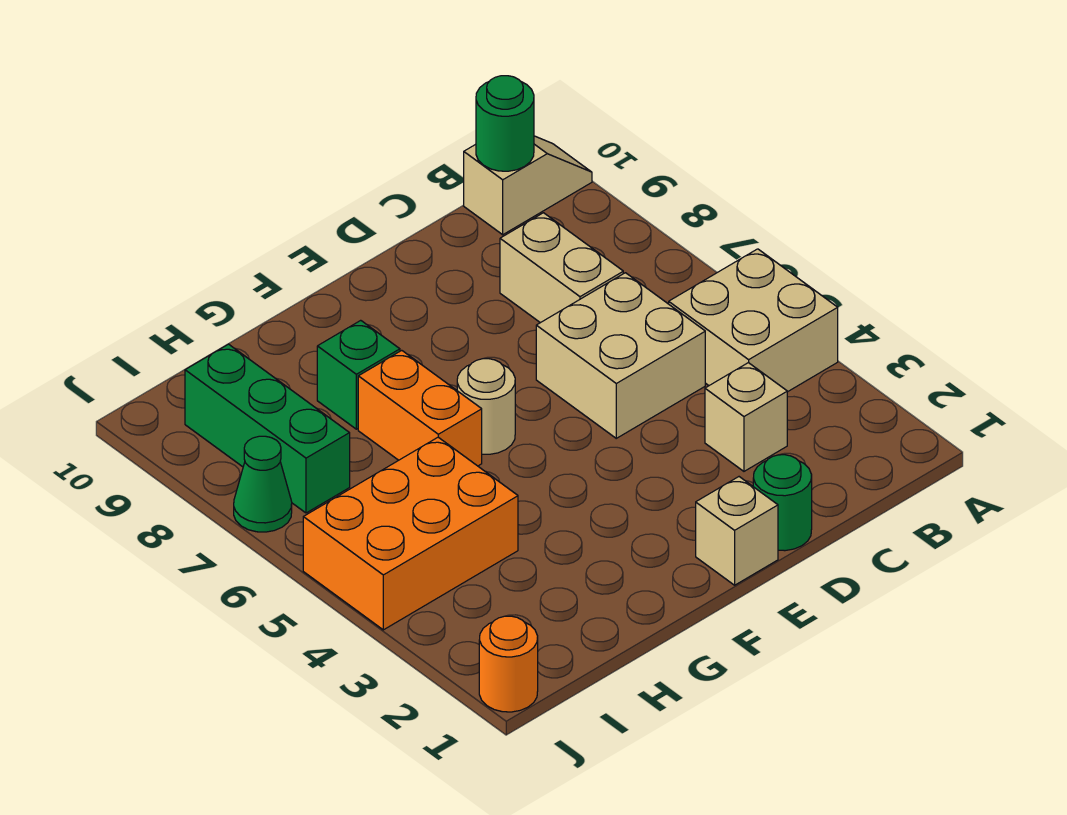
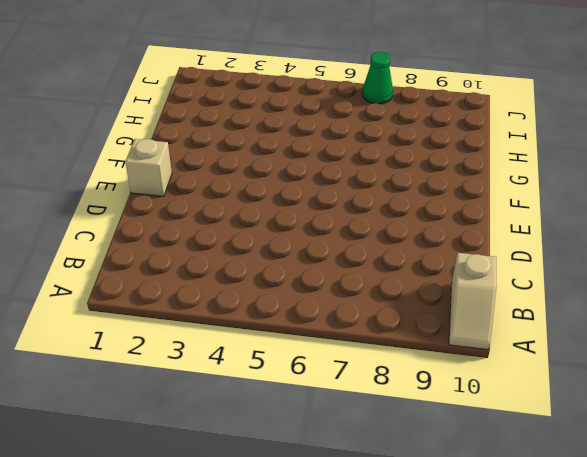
none -> tan 2x2 brick [669,249,838,392]
none -> tan 1x1 brick [705,363,787,471]
none -> tan 2x2 brick [536,273,705,438]

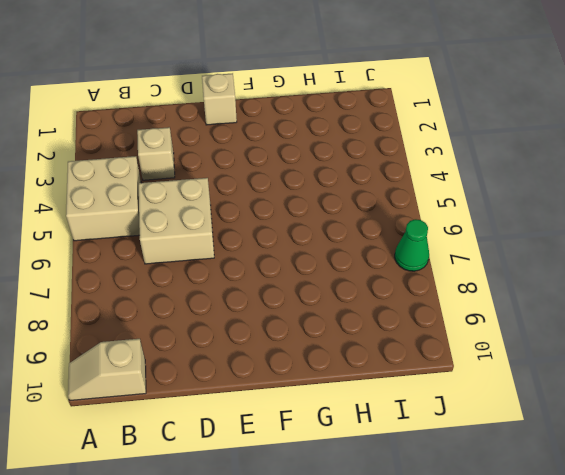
none -> tan 1x2 brick [500,213,623,323]
none -> green 1x1 round brick [753,455,812,551]
none -> tan 1x1 round brick [457,359,515,454]

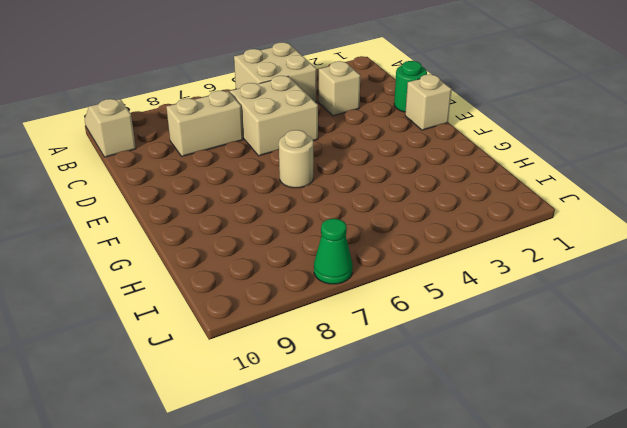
none -> orange 1x2 brick [358,350,482,466]
none -> green 1x1 brick [317,320,400,429]
none -> orange 2x3 brick [303,437,518,630]

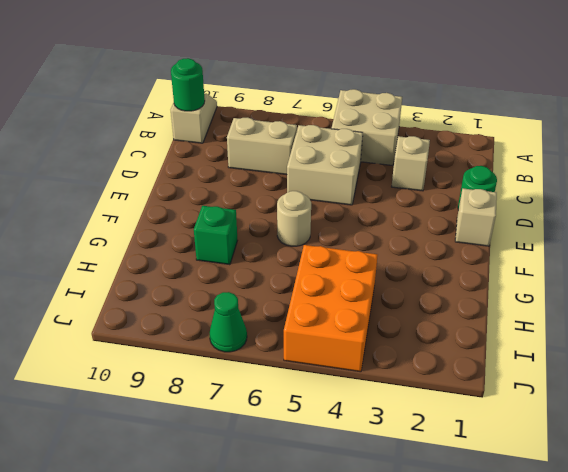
none -> orange 1x2 brick [358,350,482,466]
none -> green 1x3 brick [185,344,350,513]
none -> orange 1x1 round brick [479,616,538,712]

